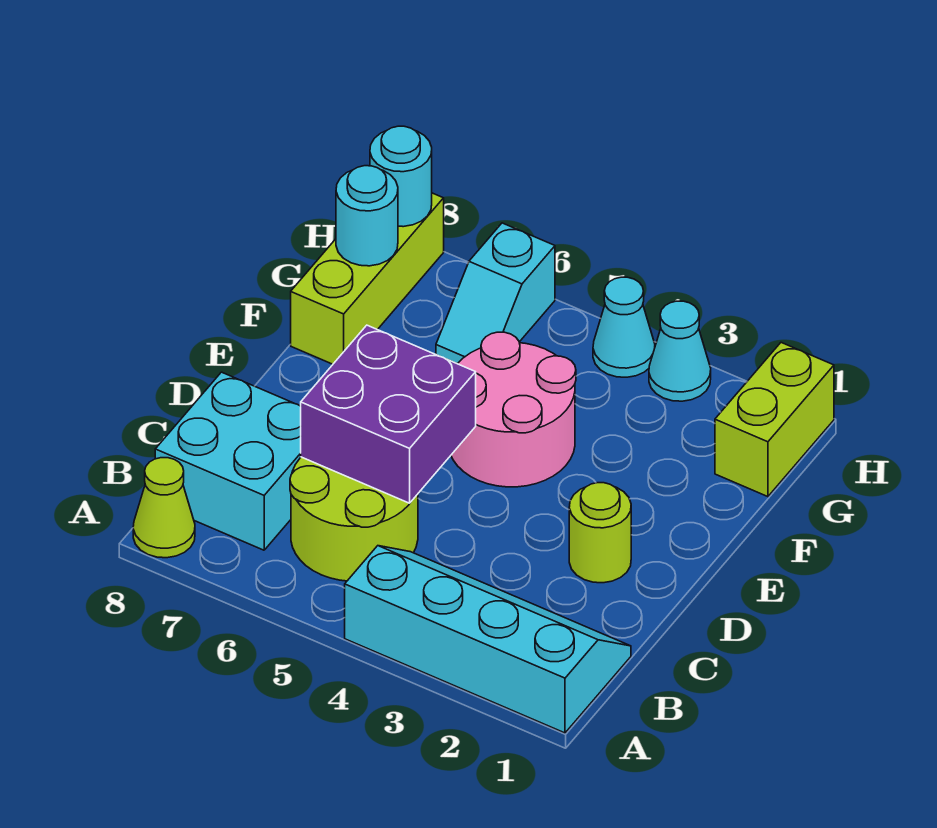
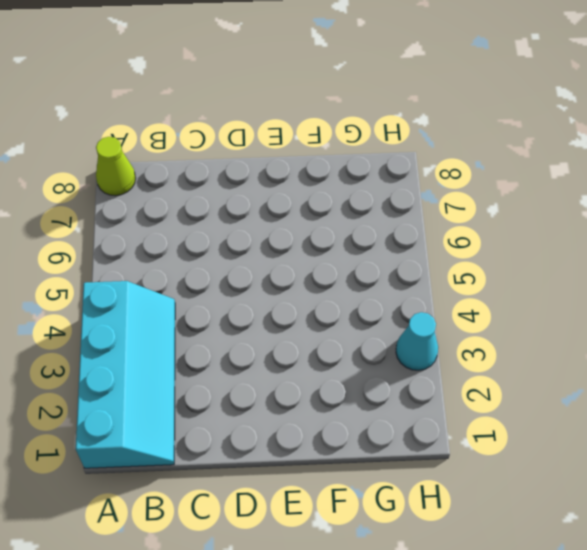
none -> lime 2x2 round brick [290,457,418,581]
none -> cyan 2x2 brick [155,372,301,550]
none -> lime 1x1 round brick [569,483,631,583]

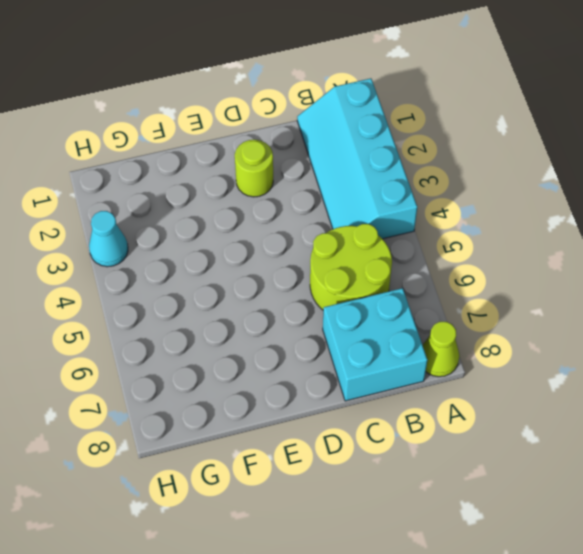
none -> pink 2x2 round brick [451,332,576,487]
none -> lime 1x3 brick [291,193,444,364]
none -> lime 1x2 brick [715,343,834,497]

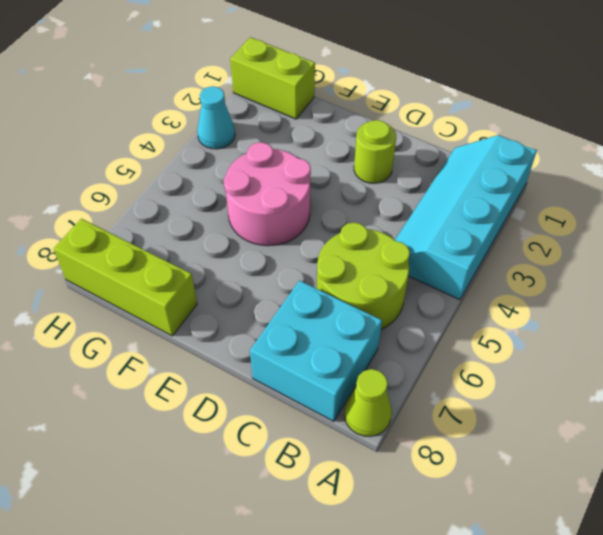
none -> cyan 1x2 slope [436,223,555,364]
none -> cyan 1x1 cone [593,277,655,377]
none -> purple 2x2 brick [301,325,476,503]

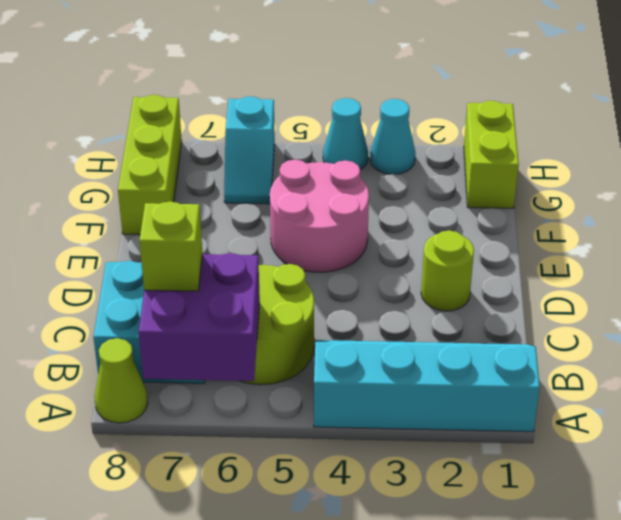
purple 2x2 brick [138,253,260,381] -> purple 2x2 brick moved to [301,325,476,503]
lime 1x1 brick [139,201,203,291] -> none
none -> cyan 1x1 round brick [336,166,398,266]
none -> cyan 1x1 round brick [370,126,432,227]

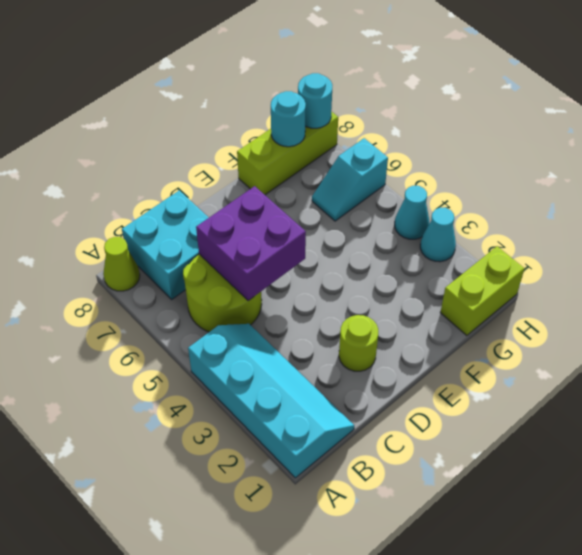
none -> pink 2x2 round brick [451,332,576,487]

